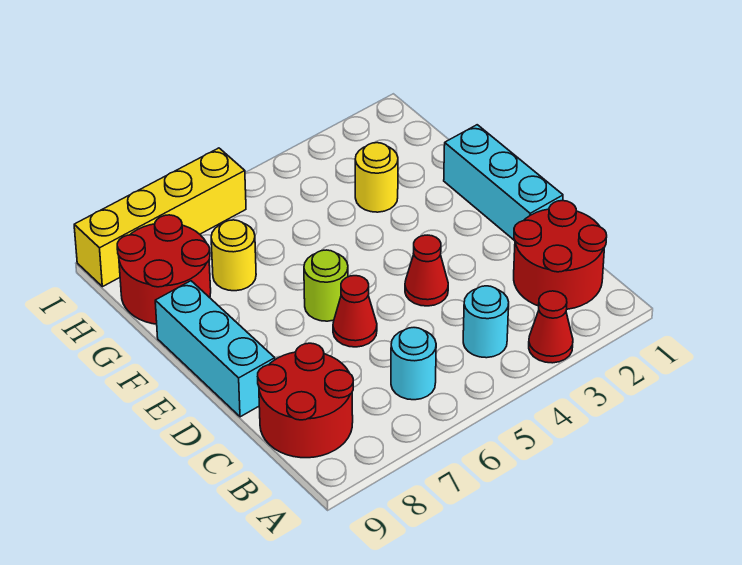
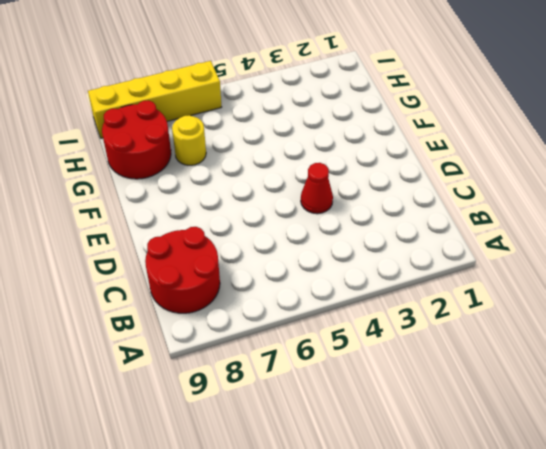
none -> red 1x1 cone [529,291,573,363]
none -> red 2x2 round brick [514,201,607,309]
none -> cyan 1x1 round brick [463,286,509,358]

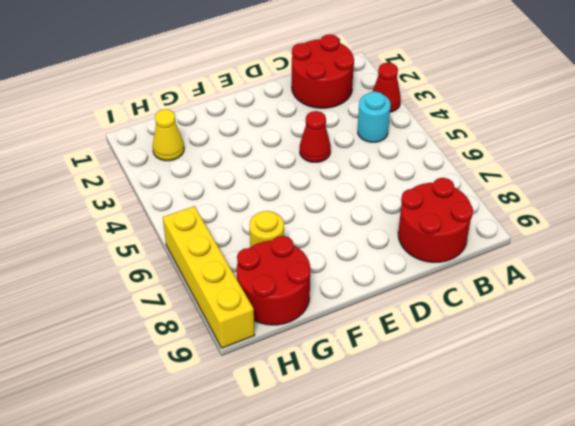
yellow 1x1 cone [153,109,184,161] -> none
none -> cyan 1x1 round brick [391,328,436,400]
none -> cyan 1x3 brick [444,125,563,241]
none -> red 1x1 cone [333,276,377,347]

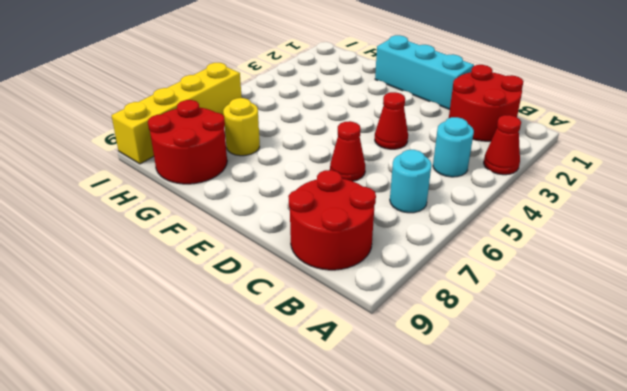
none -> cyan 1x3 brick [155,281,275,417]
none -> lime 1x1 round brick [304,250,348,321]
none -> yellow 1x1 round brick [355,143,398,212]

